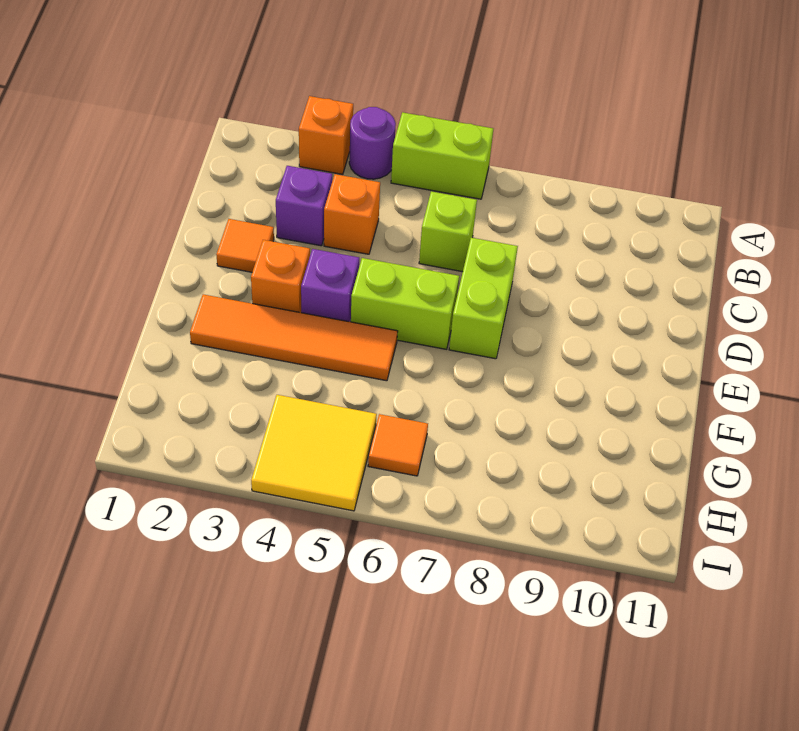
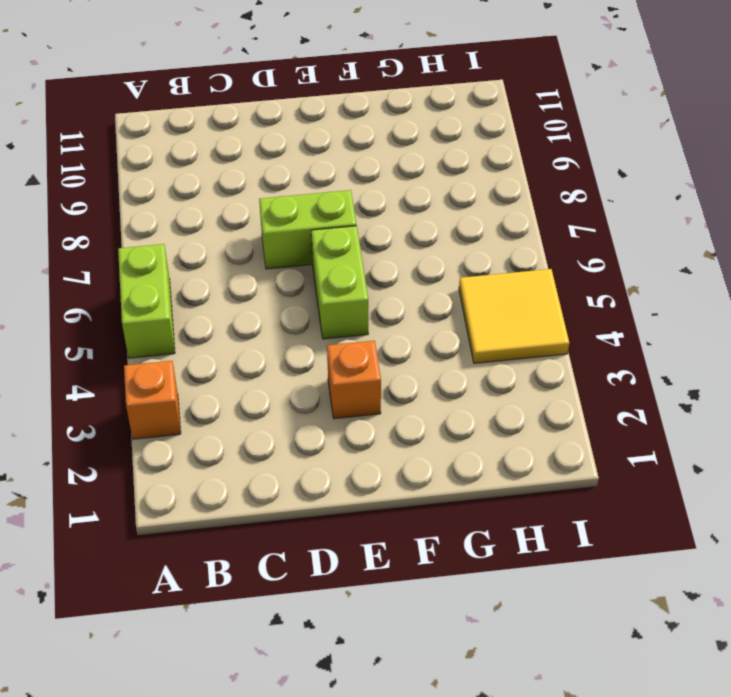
none -> purple 1x1 round brick [349,107,396,179]
none -> purple 1x1 brick [276,166,332,246]
none -> orange 1x1 brick [324,174,380,254]

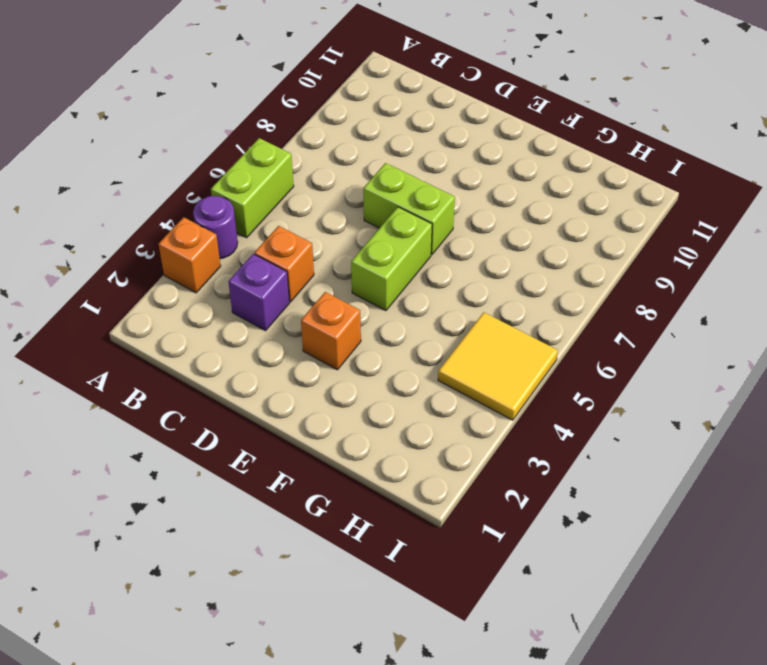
none -> lime 1x1 brick [419,191,477,272]
none -> orange 1x1 tile [216,219,274,272]
none -> purple 1x1 brick [301,249,359,322]

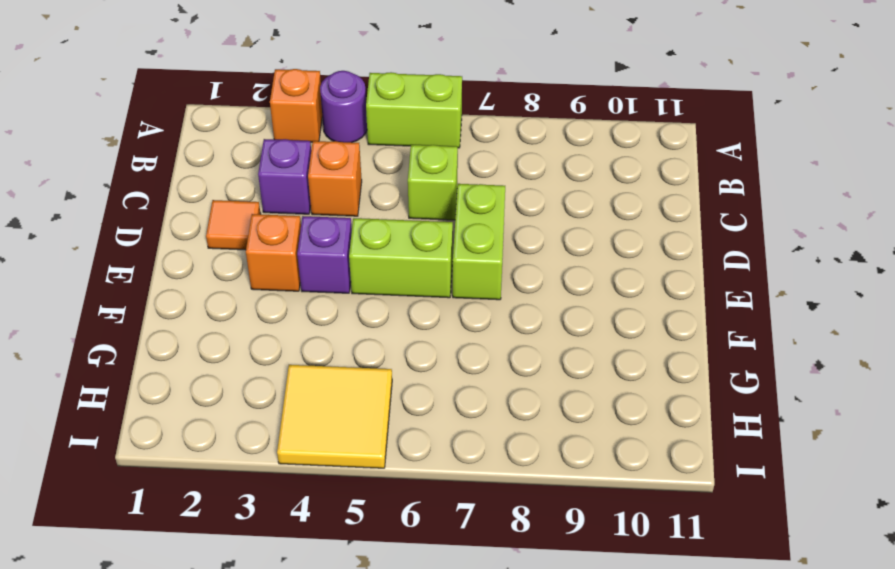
none -> orange 1x4 tile [190,294,398,381]
none -> orange 1x1 tile [368,414,428,476]

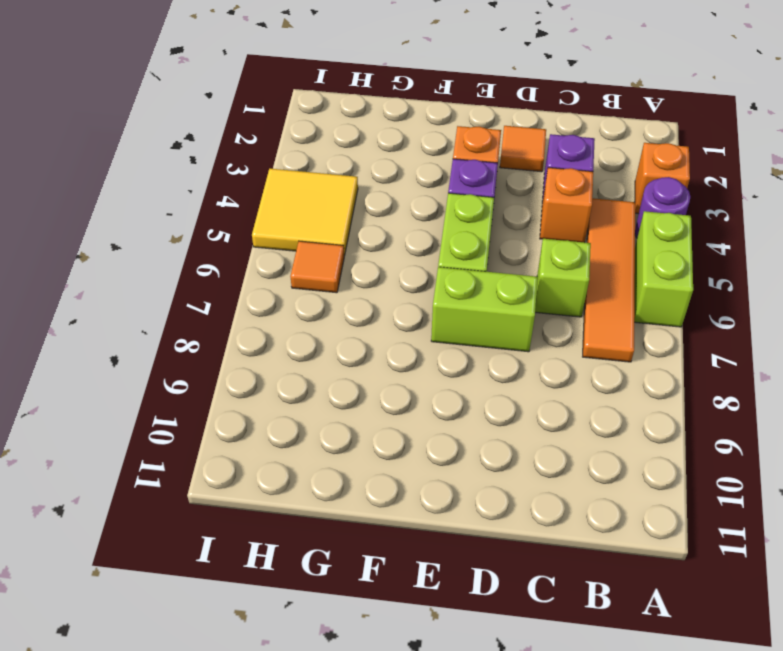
orange 1x4 tile [583,198,635,362] -> orange 1x4 tile moved to [190,294,398,381]

